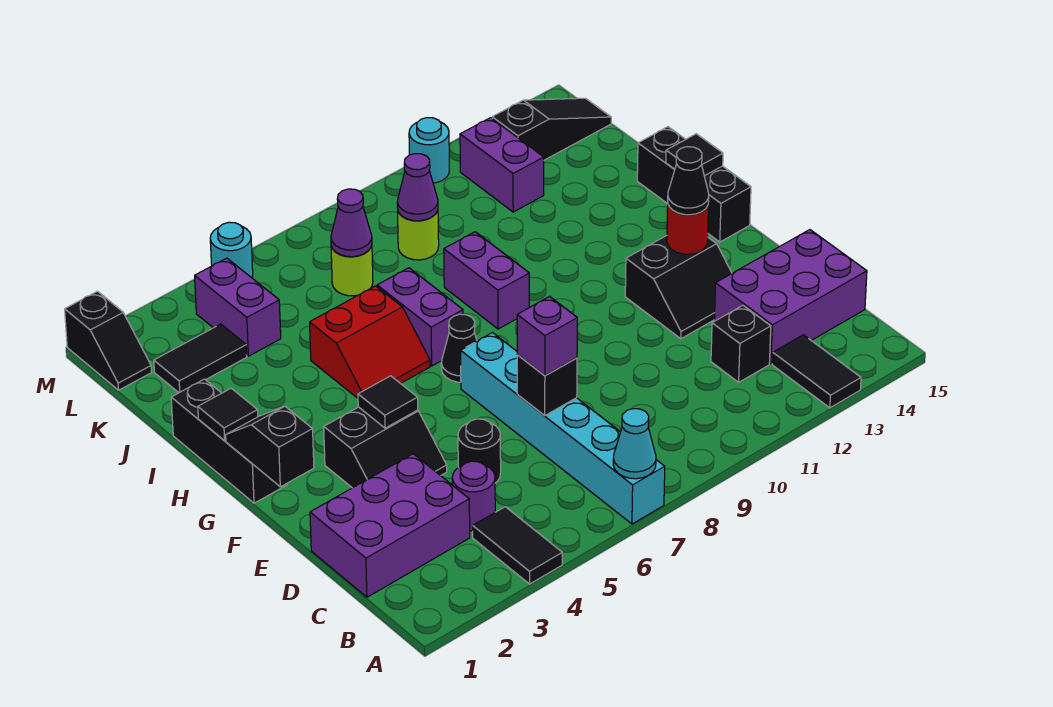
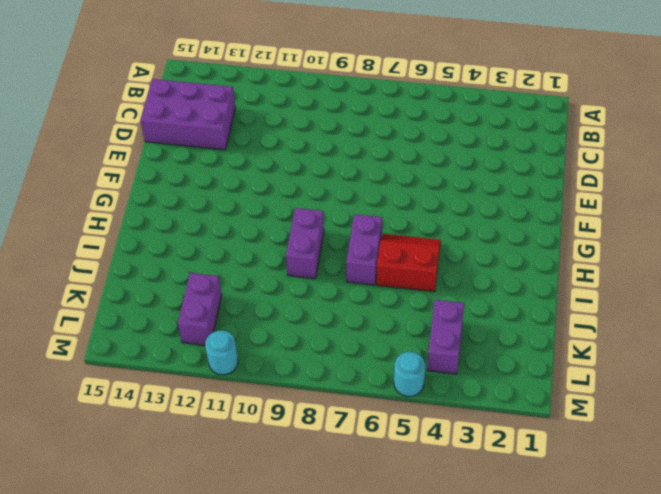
none -> black 1x2 tile [473,507,562,584]
none -> cyan 1x6 brick [461,333,665,524]
none -> black 1x2 tile [772,335,861,408]
none -> purple 2x3 brick [310,454,470,597]

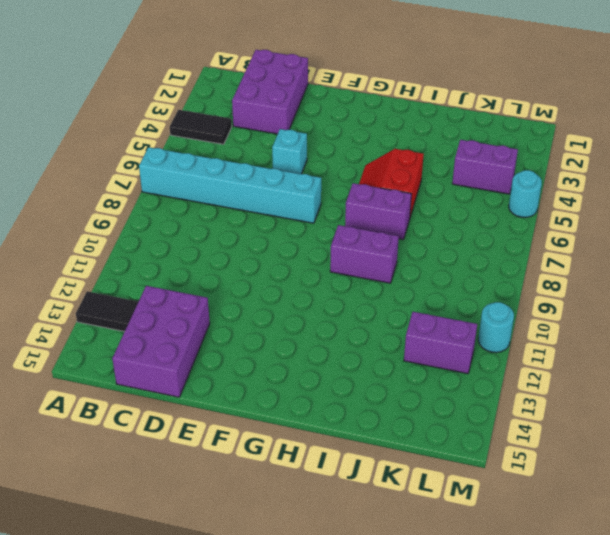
cyan 1x1 brick [272,129,307,174] -> none
none -> purple 1x1 round brick [452,461,495,531]
none -> black 1x1 brick [711,305,771,382]
none -> black 1x1 round brick [458,419,501,483]
none -> black 2x2 slope [324,407,447,488]

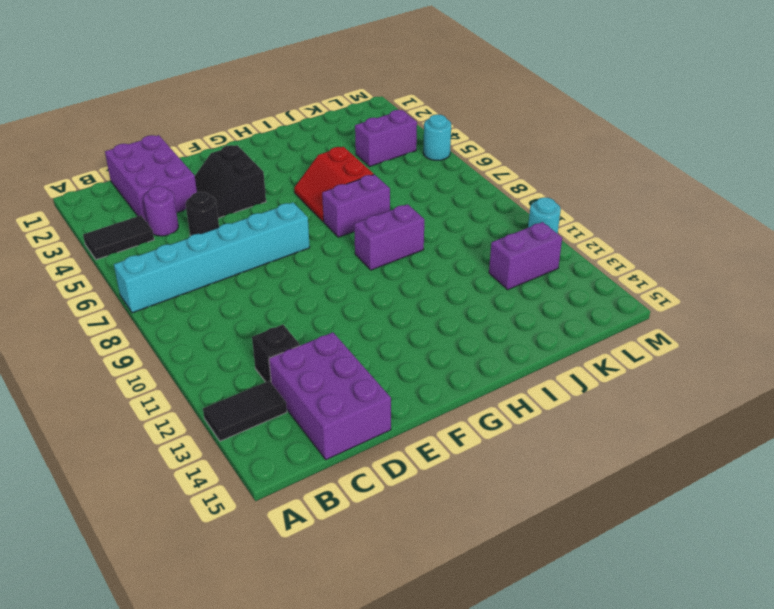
none -> black 2x2 slope [625,236,732,339]
none -> black 1x3 brick [171,379,287,503]
none -> black 1x1 cone [441,314,477,382]
none -> black 1x3 brick [637,127,751,242]

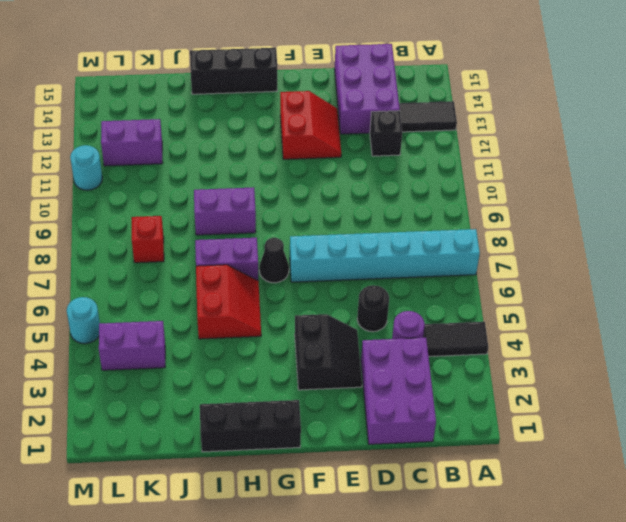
red 2x2 slope [280,91,341,159] -> black 2x2 slope [625,236,732,339]
red 1x1 brick [132,216,164,263] -> none
none -> black 1x2 tile [154,324,247,393]
none -> lime 1x1 round brick [331,245,373,296]
none -> lime 1x1 round brick [398,211,439,260]
none -> black 1x2 slope [65,291,152,390]

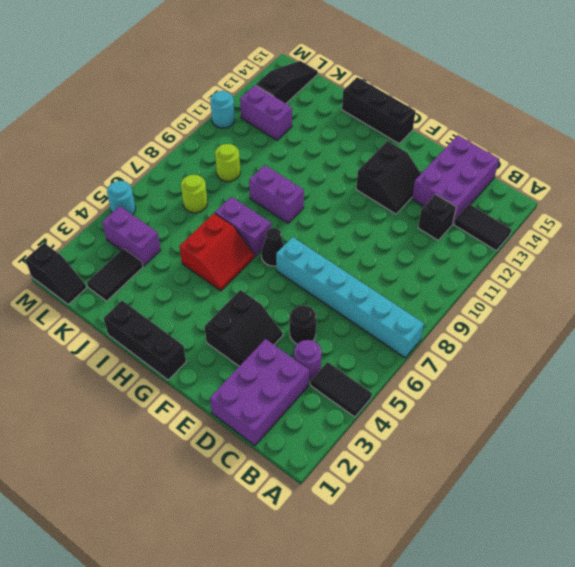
none -> cyan 1x1 cone [613,409,656,479]
none -> black 1x1 brick [517,355,577,416]
none -> black 1x2 slope [226,406,314,487]
none -> black 1x1 tile [358,376,418,428]

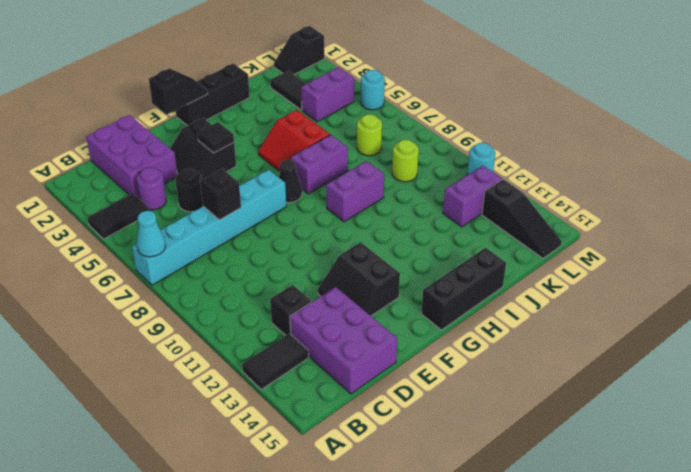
none -> red 1x1 round brick [667,202,709,254]
none -> black 1x1 tile [198,388,258,441]
none -> black 1x1 tile [666,134,723,176]
none -> purple 1x1 cone [331,189,372,257]

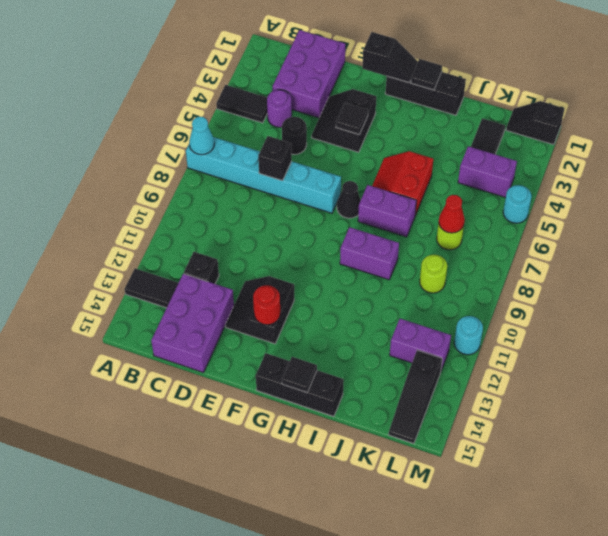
red 1x1 cone [439,195,465,233] -> purple 1x1 cone [331,189,372,257]
none -> purple 1x1 cone [397,154,438,221]
none -> purple 1x1 brick [517,296,577,376]
none -> black 1x1 cone [668,147,709,215]

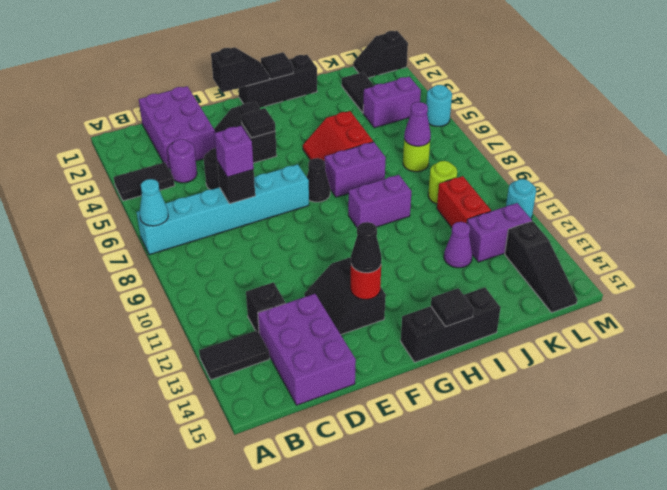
purple 1x1 cone [444,222,472,268] -> purple 1x1 cone moved to [397,154,438,221]
red 1x2 brick [437,176,491,228] -> none

